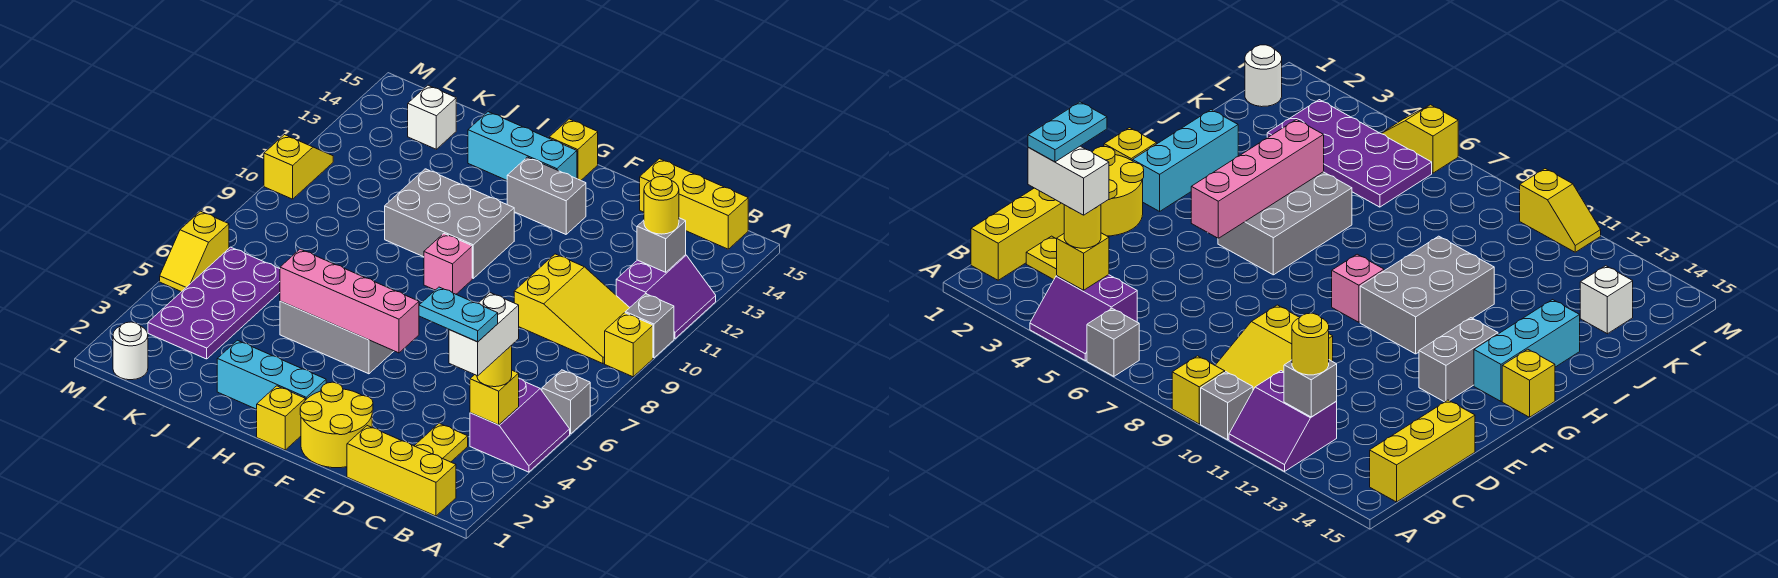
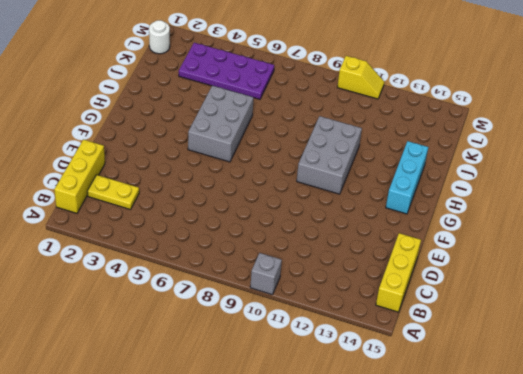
none -> purple 2x2 slope [470,379,570,472]
none -> grey 1x1 brick [542,370,590,434]
none -> yellow 1x1 brick [605,313,653,377]
none -> purple 2x2 slope [616,255,716,339]

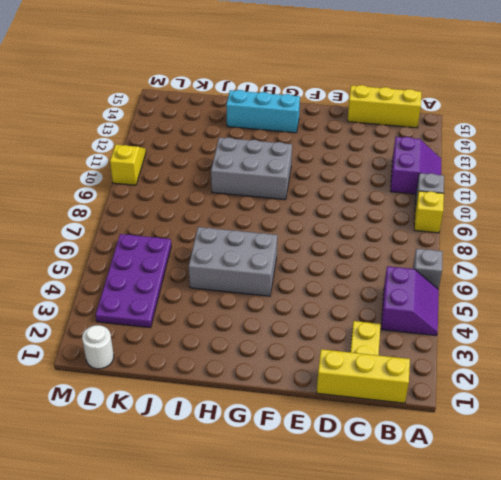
none -> yellow 2x3 slope [514,254,630,364]
none -> yellow 2x2 round brick [300,382,373,468]
none -> grey 1x2 brick [507,157,586,234]
none -> yellow 1x1 brick [257,386,305,450]

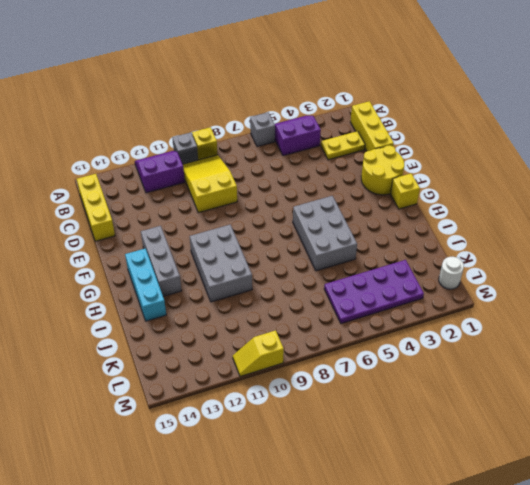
grey 1x3 brick [141,226,181,296] -> grey 1x2 brick [507,157,586,234]
none -> cyan 1x3 brick [217,340,326,409]
none -> pink 1x1 brick [424,234,472,294]
none -> yellow 1x1 brick [549,119,598,180]
none -> white 1x1 brick [408,85,456,149]

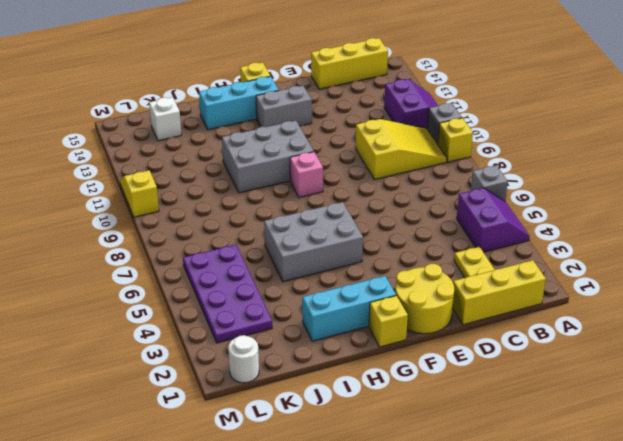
none -> yellow 1x2 slope [160,211,229,292]
none -> yellow 1x1 brick [470,370,519,425]
none -> grey 1x1 brick [637,218,686,272]
none -> pink 1x4 brick [280,249,419,353]

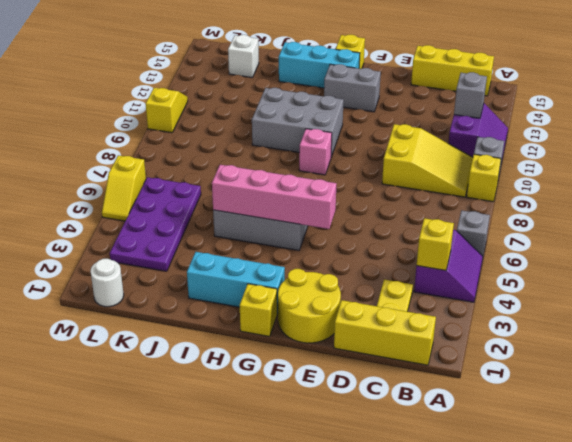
none -> yellow 1x1 round brick [477,345,512,387]
none -> yellow 1x1 round brick [644,177,679,234]
none -> white 1x2 brick [449,293,519,376]
none -> cyan 1x2 plate [419,287,498,342]

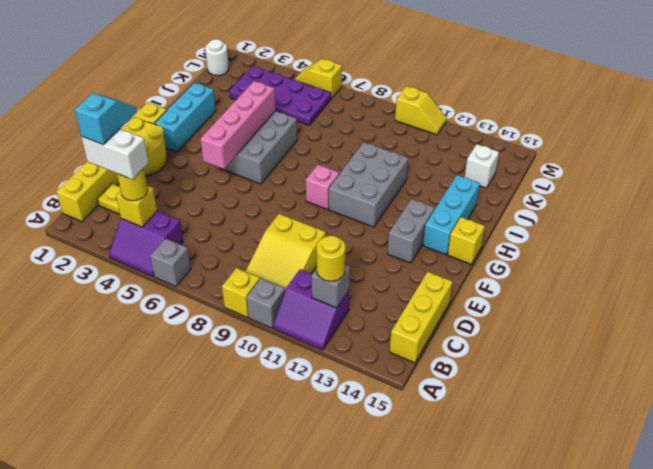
cyan 1x2 slope [75,93,137,145] -> cyan 1x2 plate [419,287,498,342]

